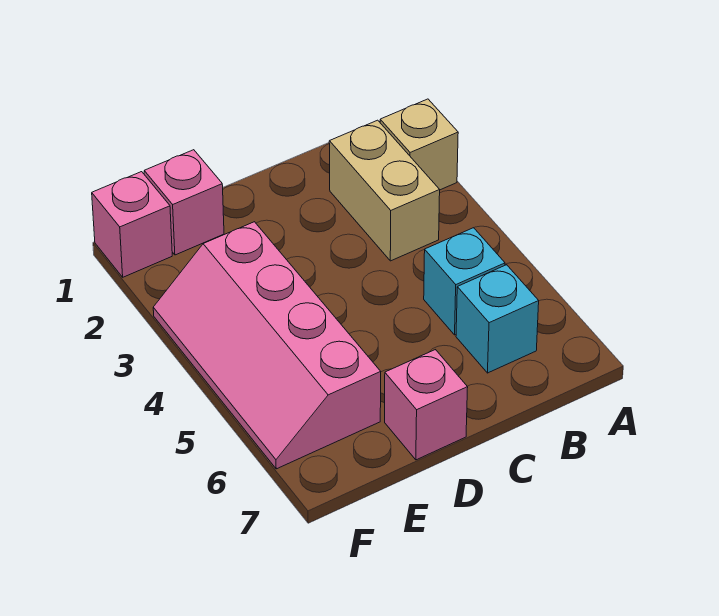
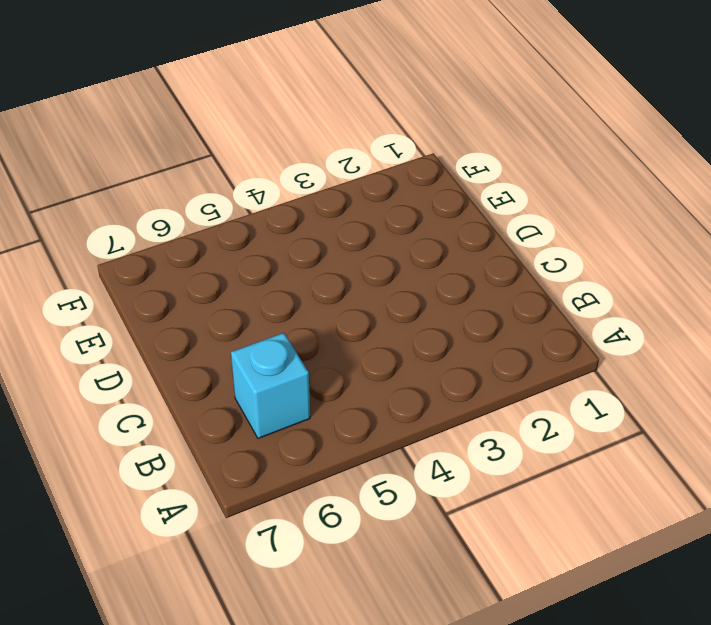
none -> tan 1x1 brick [380,99,458,190]
none -> tan 1x2 brick [329,120,440,261]

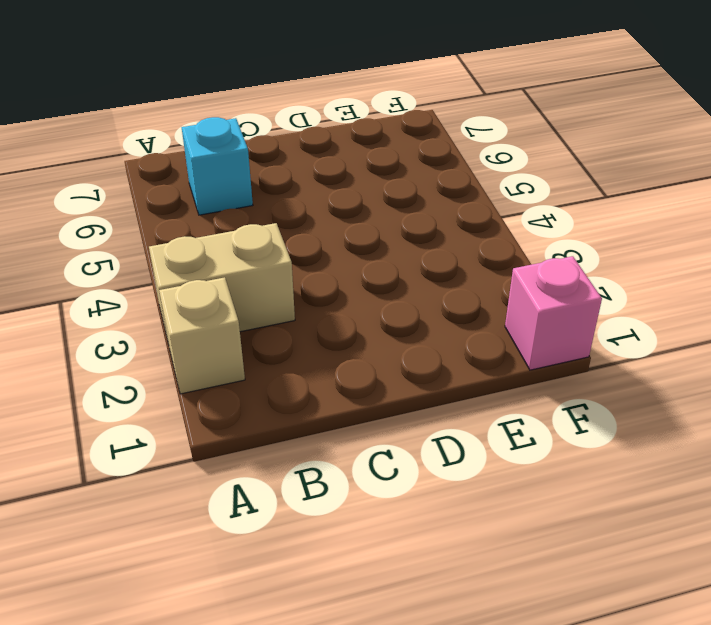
tan 1x2 brick [149,223,295,340] -> tan 1x2 brick turned to [329,120,440,261]
none -> cyan 1x1 brick [424,228,505,335]
none -> pink 1x1 brick [385,350,468,460]

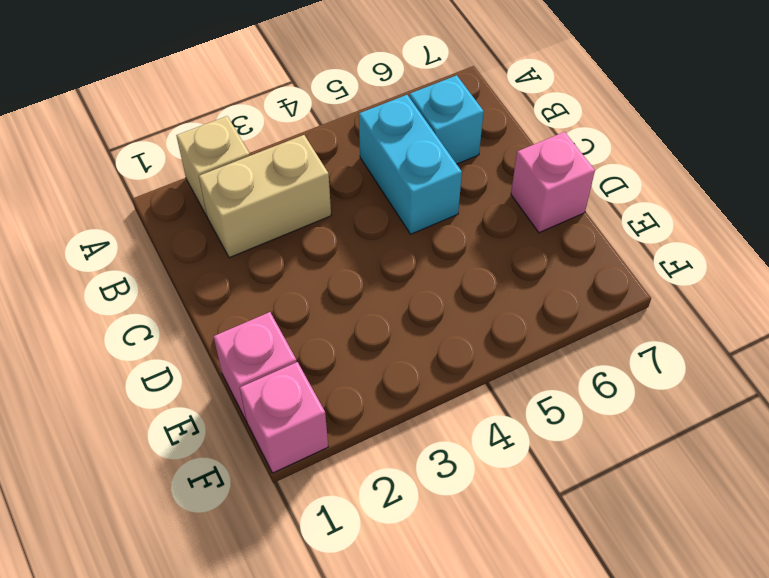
cyan 1x2 brick [359,95,462,234] -> cyan 1x1 brick [424,228,505,335]
none -> pink 2x4 slope [153,222,381,469]

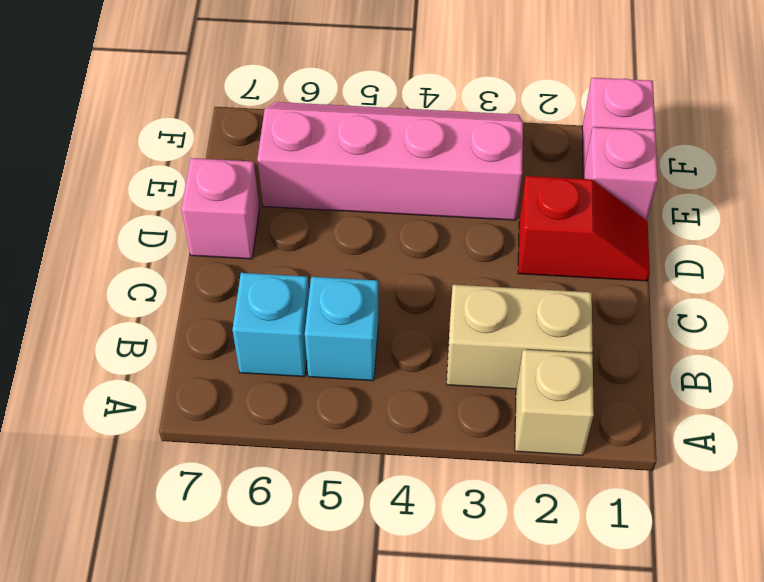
red 1x2 slope [518,176,650,281] -> none

